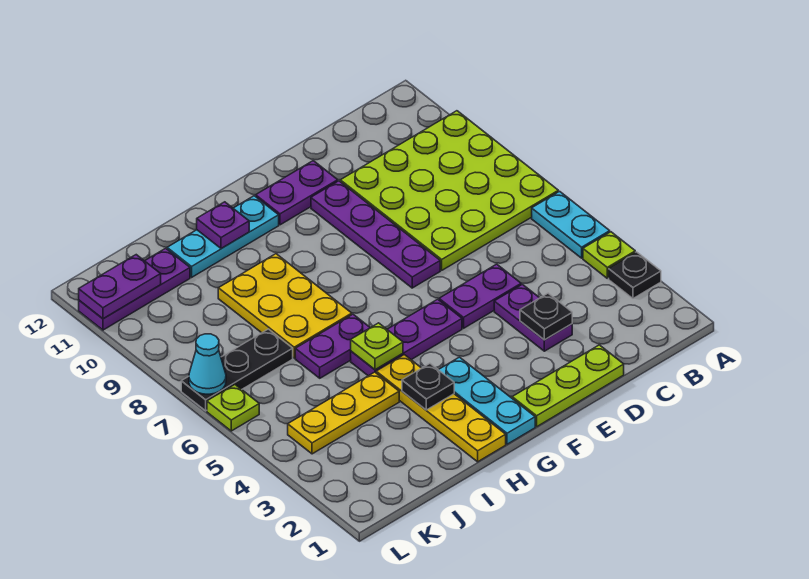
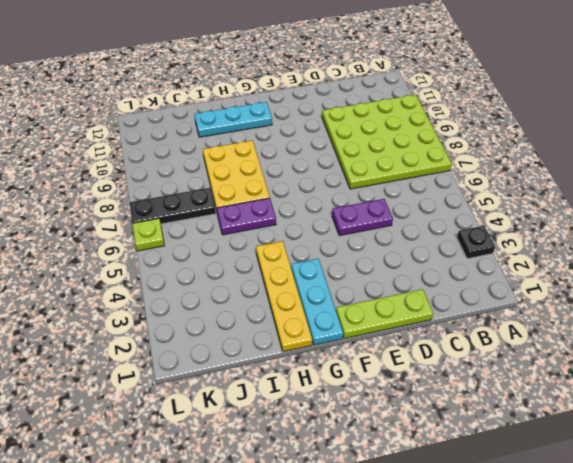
none -> lime 1x1 plate [583,232,635,278]
none -> cyan 1x2 plate [532,191,610,258]
none -> purple 1x2 plate [494,284,572,351]

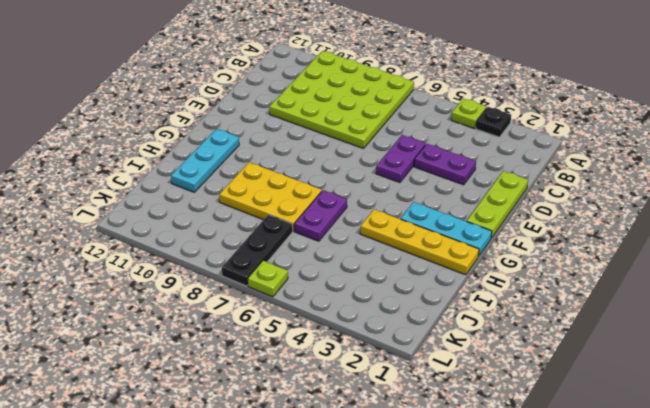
none -> cyan 1x2 plate [532,191,610,258]
none -> purple 1x4 plate [311,181,440,288]
none -> purple 1x2 plate [256,161,338,225]

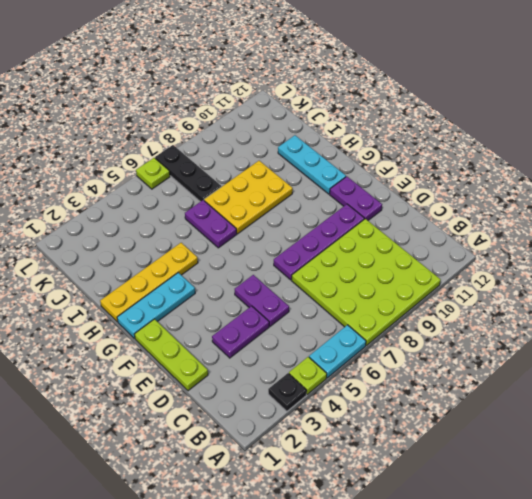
none -> purple 1x3 plate [351,299,462,376]
none -> yellow 1x3 plate [288,372,399,454]
none -> purple 1x3 plate [79,248,190,330]

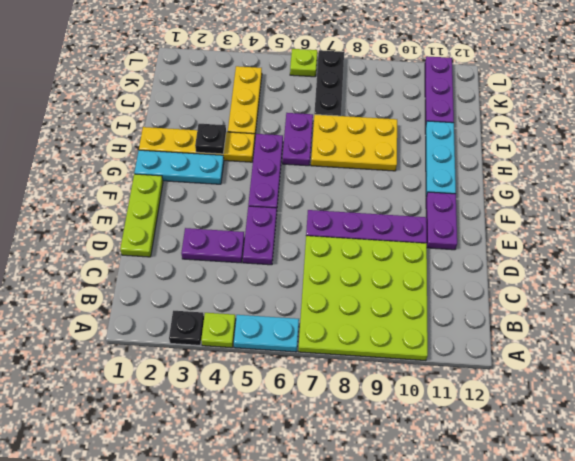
none -> black 1x1 plate [520,293,572,340]
none -> lime 1x1 plate [351,323,403,370]
none -> purple 1x1 plate [197,202,249,249]

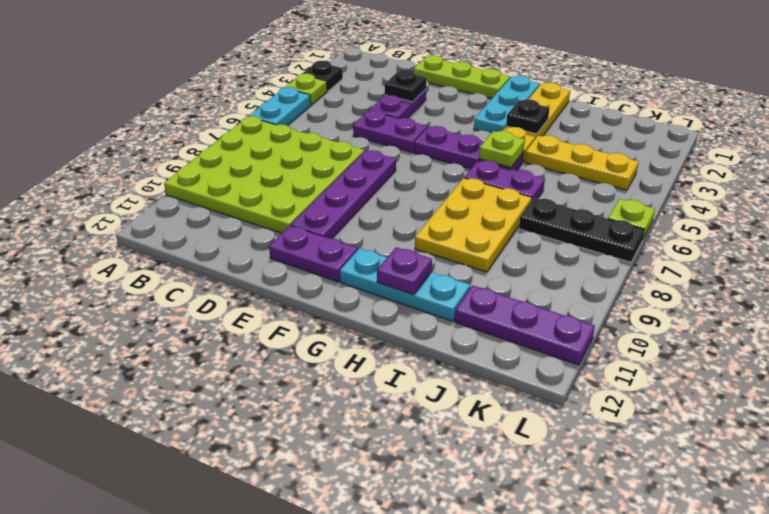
none -> purple 1x2 plate [79,255,161,319]
none -> cyan 1x1 cone [189,334,226,394]

